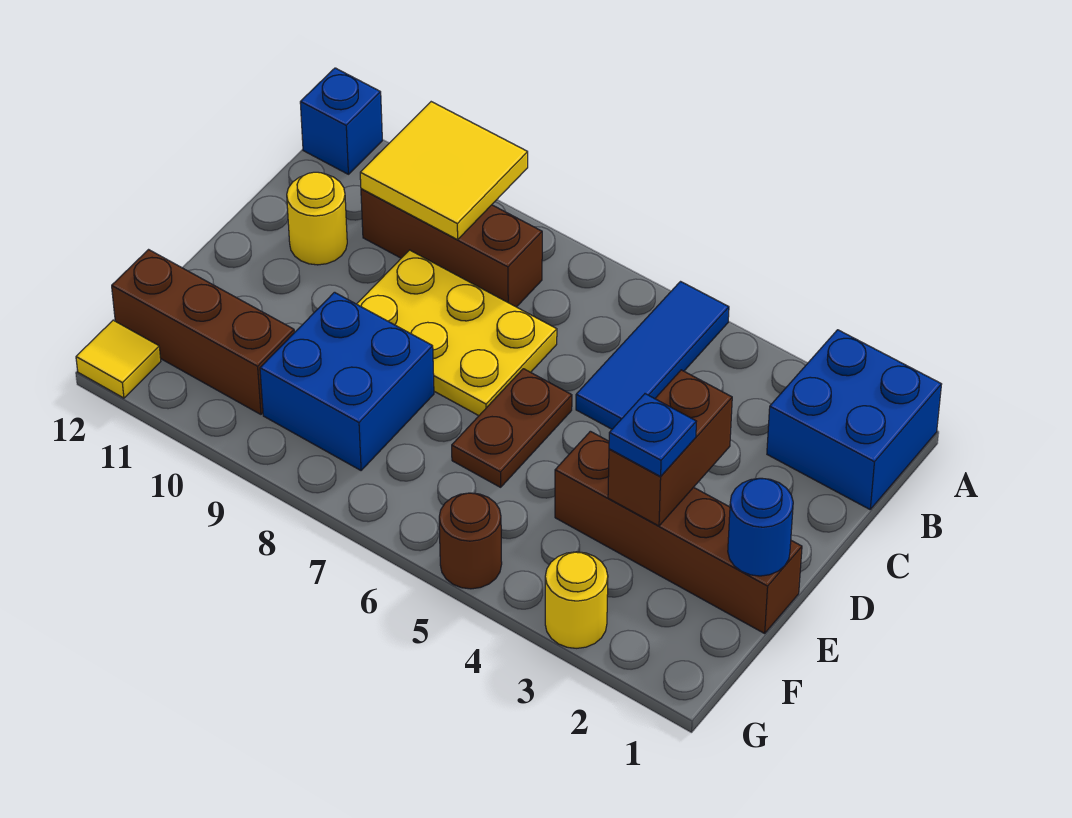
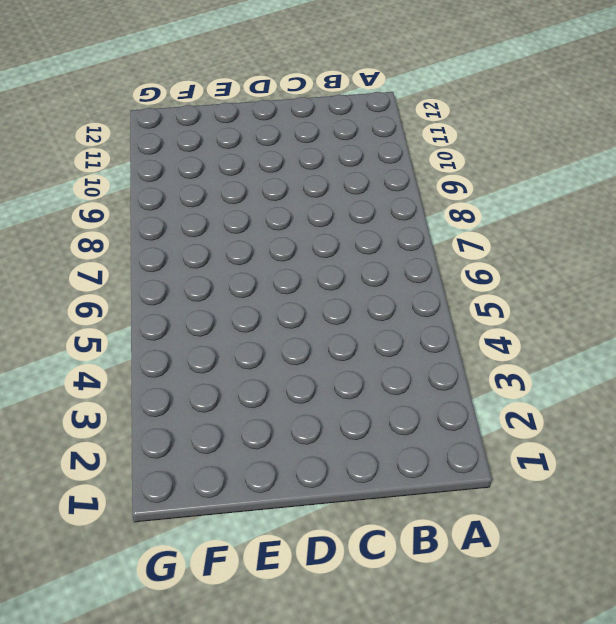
none -> blue 2x2 brick [767,330,942,509]
none -> blue 1x3 tile [576,282,729,429]
none -> blue 1x1 brick [300,68,382,174]

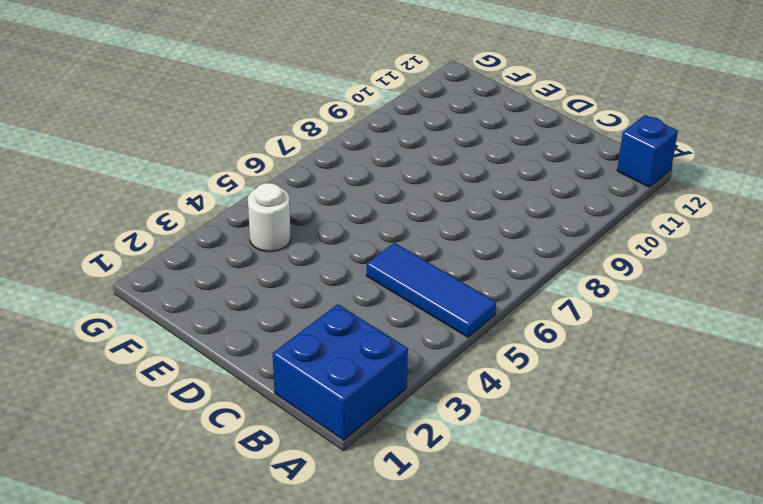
white 1x1 round brick [248,183,291,252] -> none
none -> brown 1x3 brick [361,189,542,307]
none -> yellow 2x3 plate [357,250,557,416]
none -> yellow 1x1 round brick [287,172,347,265]

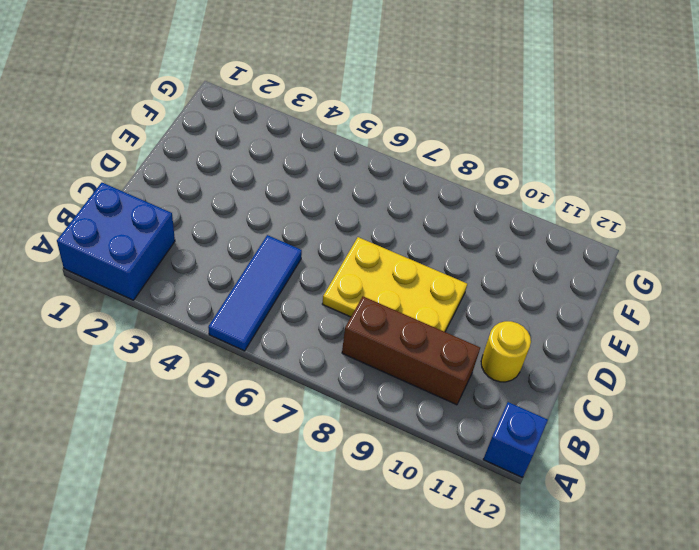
none -> brown 1x2 plate [452,369,572,487]
none -> brown 1x4 brick [555,431,802,633]
none -> blue 2x2 brick [260,292,434,470]

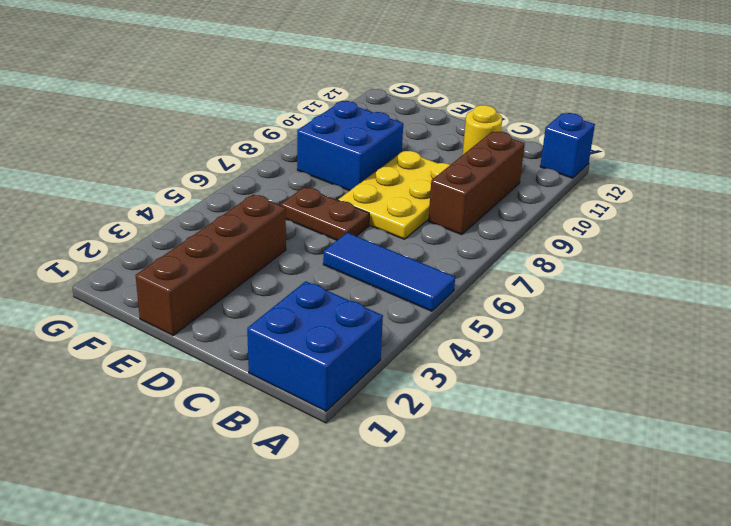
none -> brown 1x3 brick [112,250,294,414]
none -> yellow 1x1 round brick [545,552,608,648]
none -> brown 1x1 round brick [439,493,502,589]

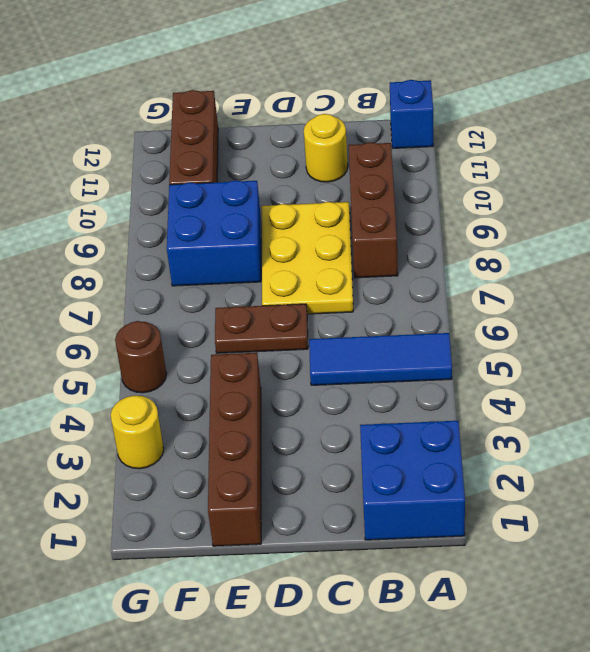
none -> yellow 1x1 tile [76,320,161,398]
none -> yellow 2x2 tile [360,102,528,240]
none -> brown 1x2 brick [608,370,732,526]

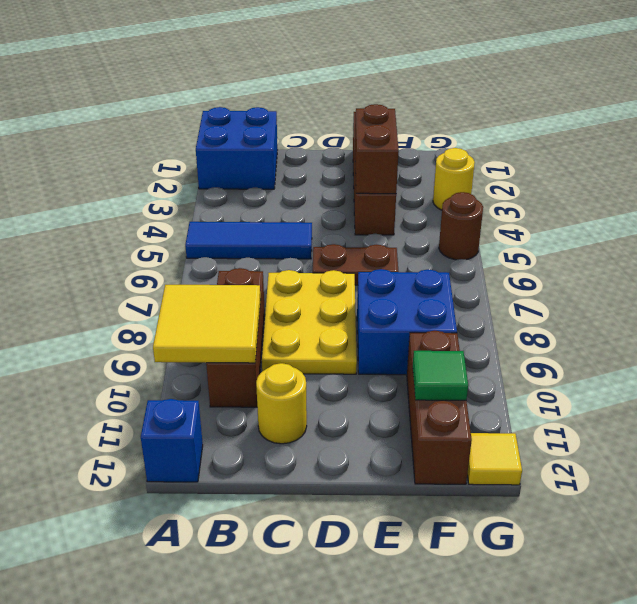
brown 1x2 brick [355,104,399,194] -> brown 1x2 brick turned to [608,370,732,526]
green 1x1 tile [413,351,468,400] -> none
none -> blue 1x1 round brick [728,478,793,576]
none -> blue 1x1 plate [609,394,697,477]

